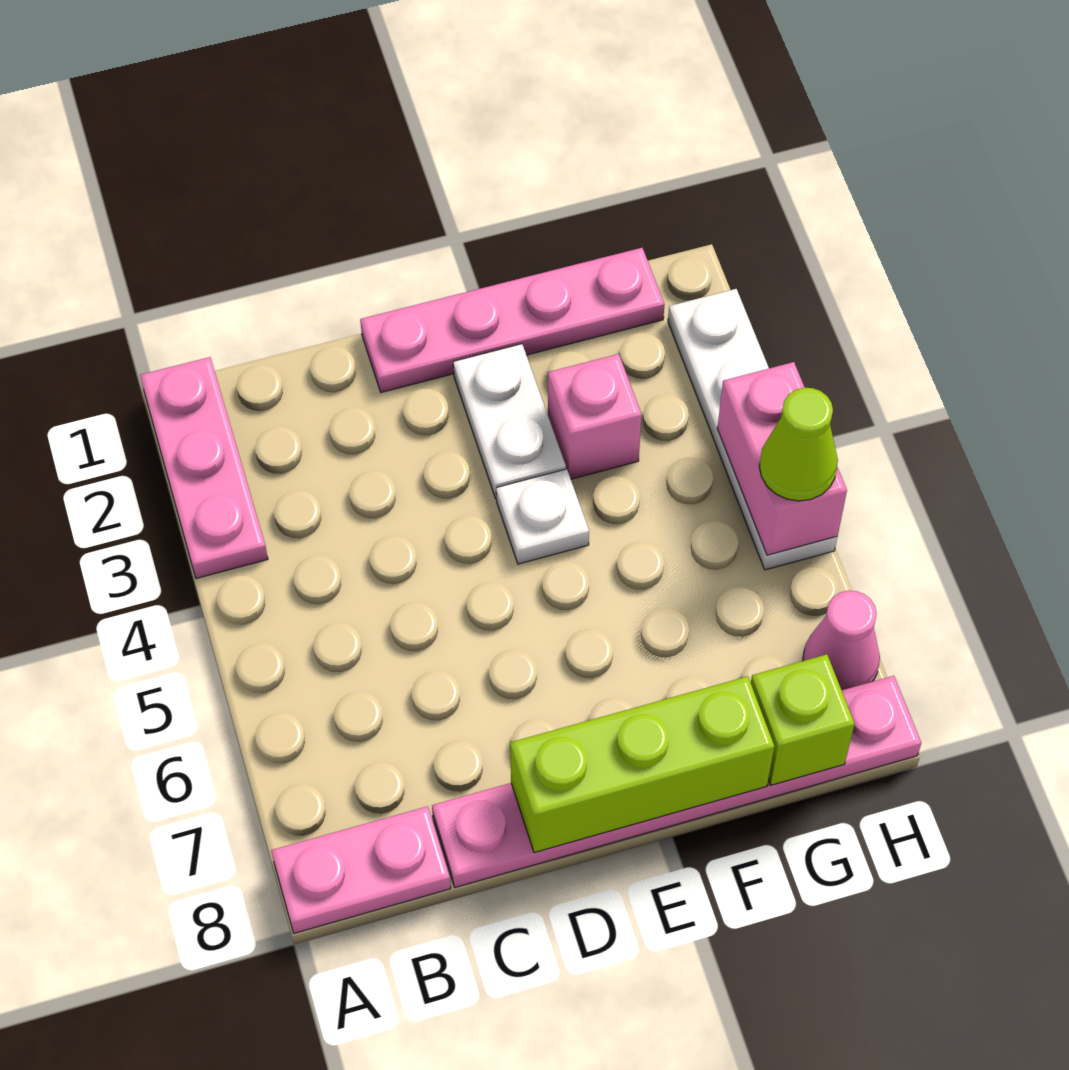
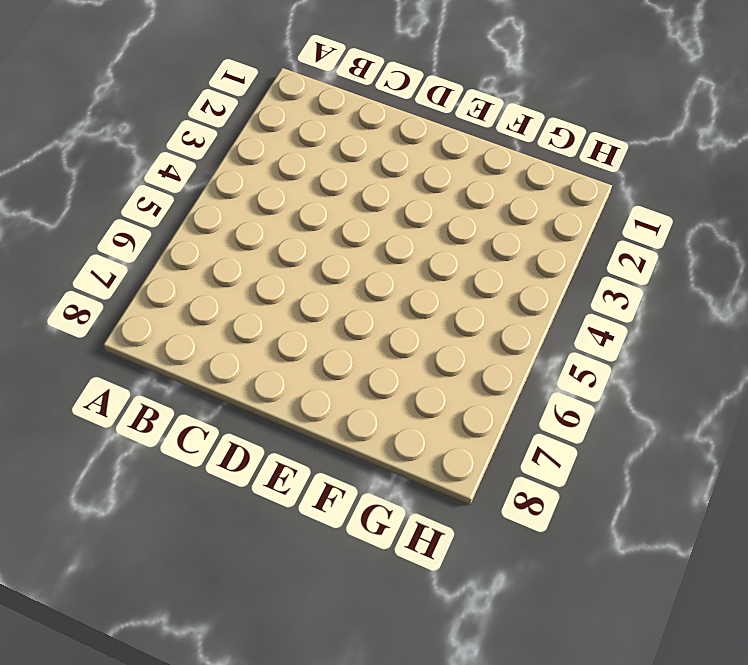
none -> pink 1x3 plate [140,357,268,578]
none -> pink 1x2 plate [271,806,451,933]
none -> pink 1x6 plate [432,676,921,887]

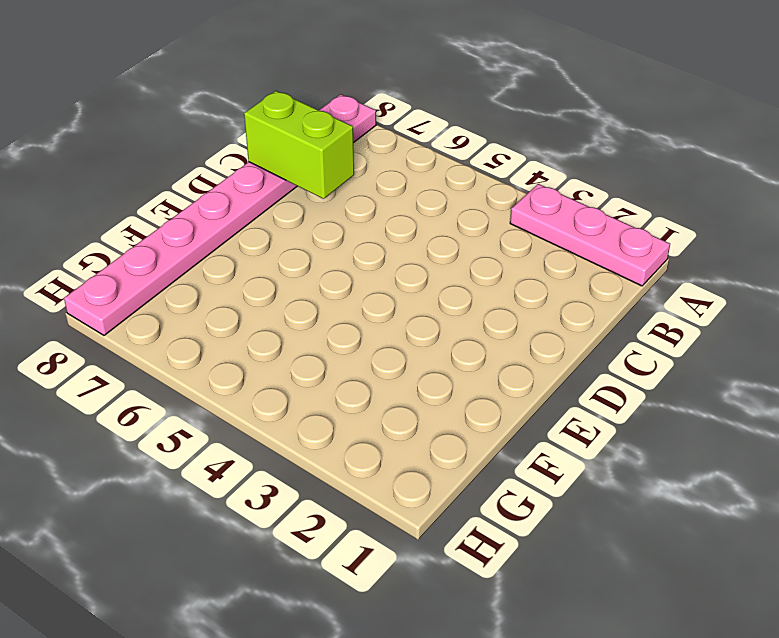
lime 1x2 brick [244,91,354,199] -> none
none -> pink 1x4 plate [360,248,665,392]
none -> white 1x2 plate [453,344,566,499]
none -> white 1x1 plate [496,469,589,564]

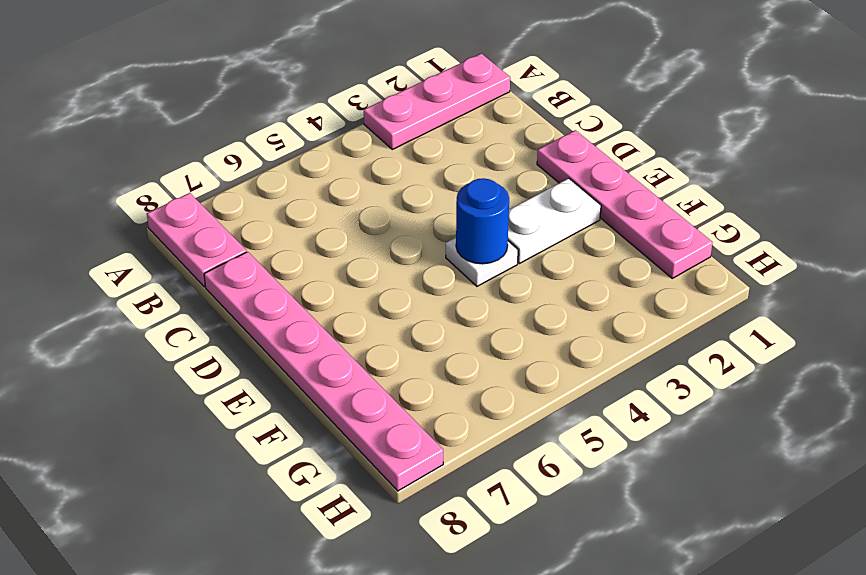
blue 1x1 round brick [456,178,509,264] -> none
none -> pink 1x1 brick [548,354,642,479]
none -> white 1x4 plate [668,289,837,570]
none -> pink 1x1 cone [803,591,880,690]

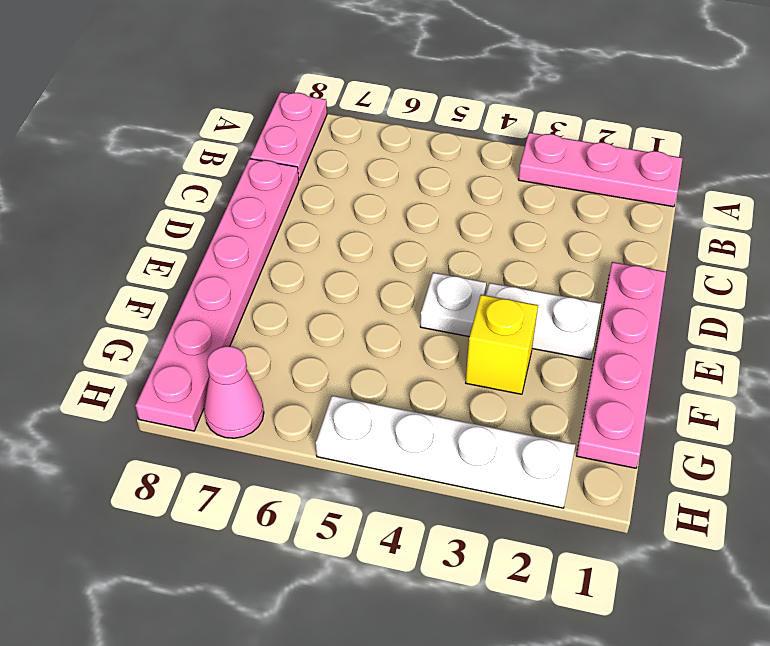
yellow 1x1 brick [466,295,538,394] -> pink 1x1 brick [548,354,642,479]
none -> lime 1x3 brick [510,676,775,853]
none -> lime 1x1 brick [751,654,855,785]
none -> pink 1x2 brick [717,362,847,555]

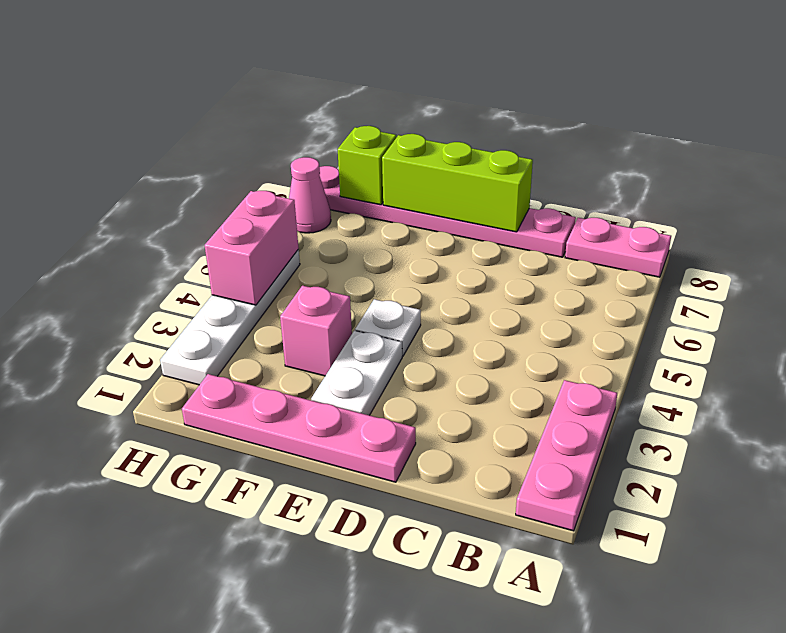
none -> lime 1x1 cone [759,388,838,501]

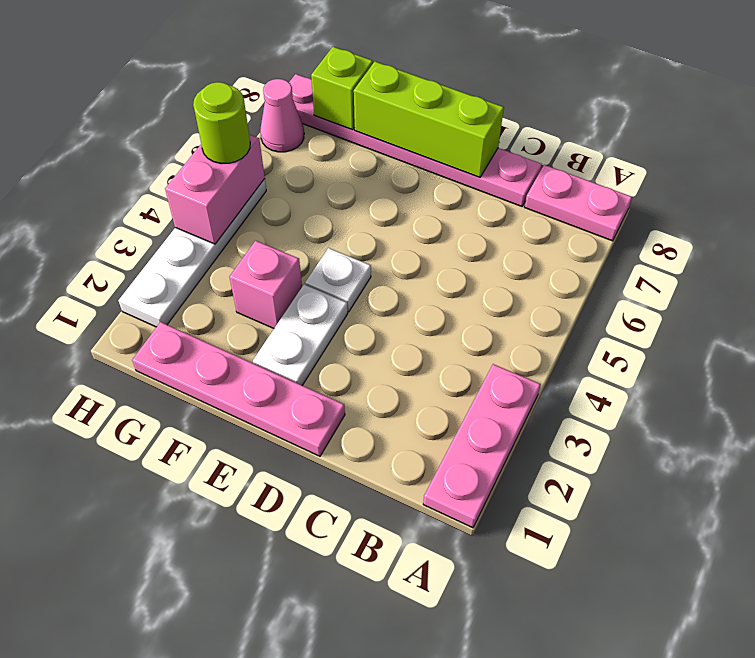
lime 1x1 round brick [193,82,250,164] -> lime 1x1 cone [759,388,838,501]

